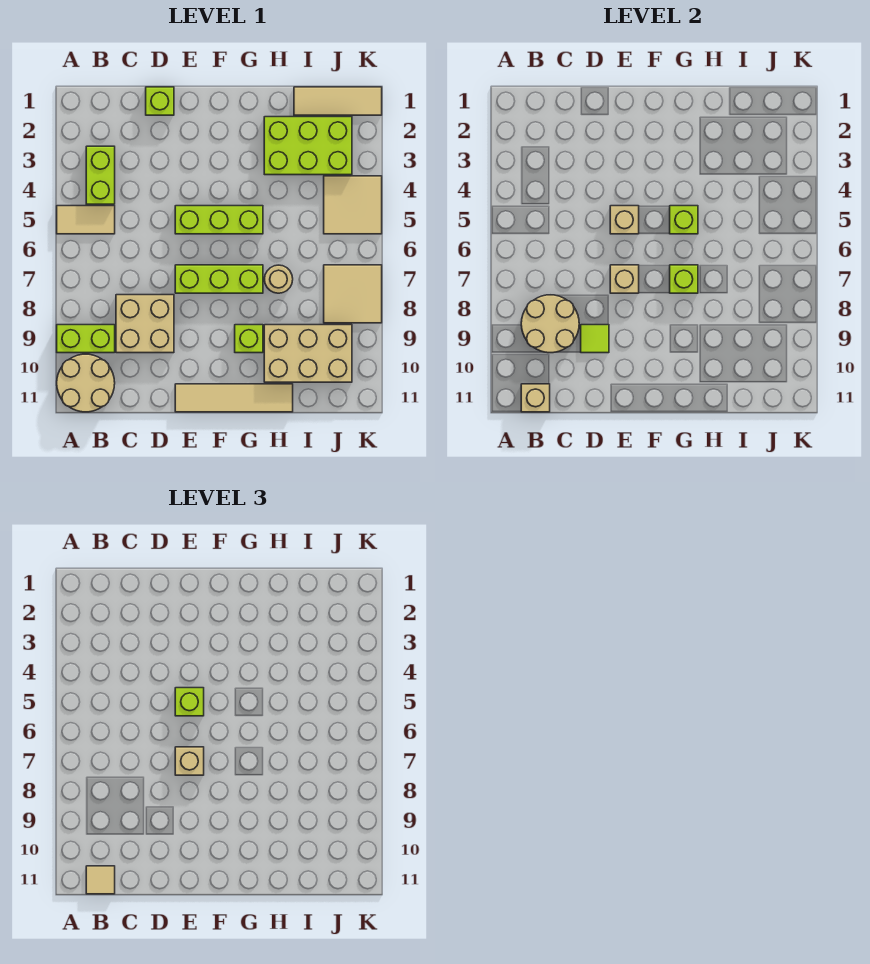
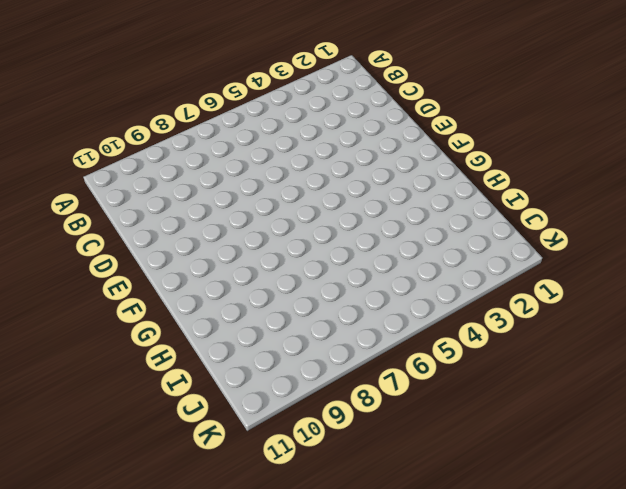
none -> tan 1x2 tile [57,206,115,234]
none -> lime 1x2 brick [57,325,115,353]
none -> tan 2x2 round brick [57,354,115,412]

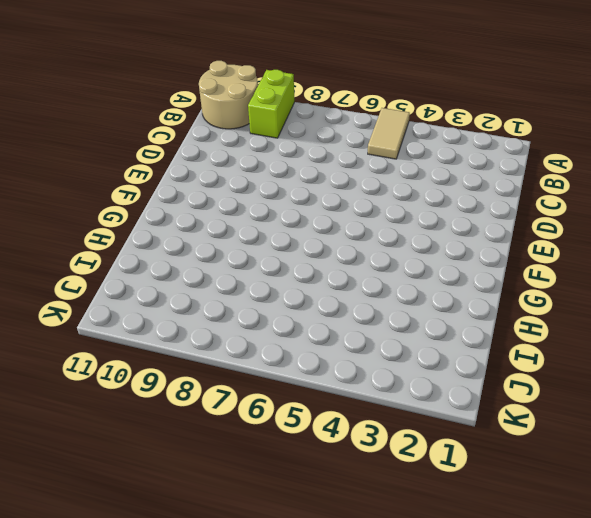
none -> lime 1x2 brick [86,146,115,204]
none -> tan 2x2 brick [116,295,174,353]
none -> lime 1x1 brick [146,87,174,115]

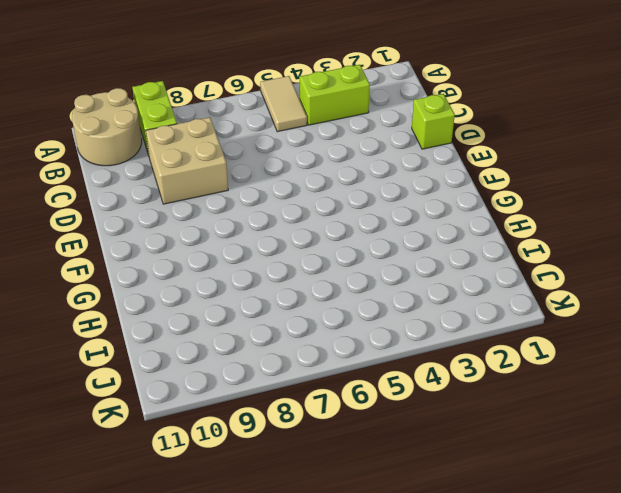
none -> lime 1x3 brick [175,206,263,234]
none -> lime 1x3 brick [175,265,263,293]
none -> tan 1x4 tile [175,384,293,412]

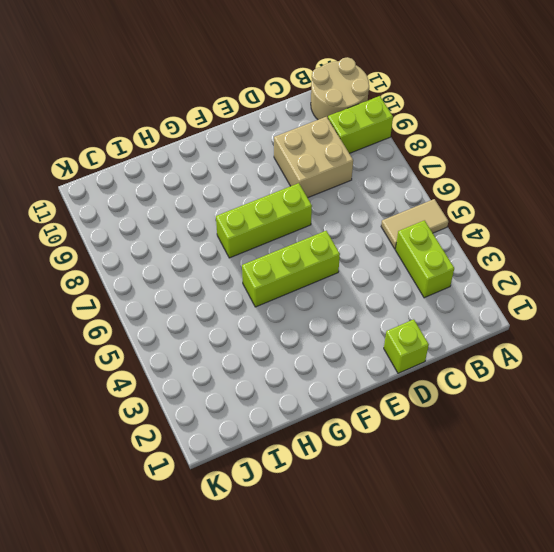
none -> tan 1x4 tile [175,384,293,412]
none -> lime 1x1 brick [235,325,263,353]
none -> lime 2x3 brick [264,117,352,175]

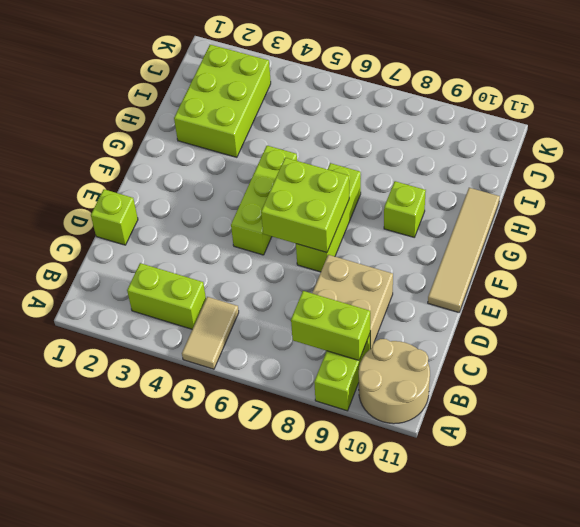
lime 1x2 brick [291,291,370,360] -> tan 2x2 round brick [521,295,579,353]
lime 2x2 brick [261,158,349,253] -> tan 1x1 brick [610,265,639,293]
none -> tan 1x1 round brick [264,265,293,293]
none -> tan 2x3 brick [264,325,352,382]
none -> tan 1x3 tile [294,87,382,115]

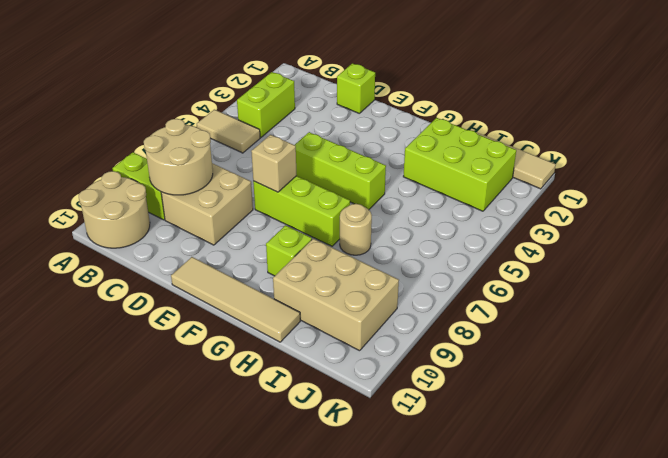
none -> tan 2x2 tile [324,176,382,234]
none -> tan 2x2 tile [324,265,382,323]
none -> tan 1x1 brick [521,384,550,412]

